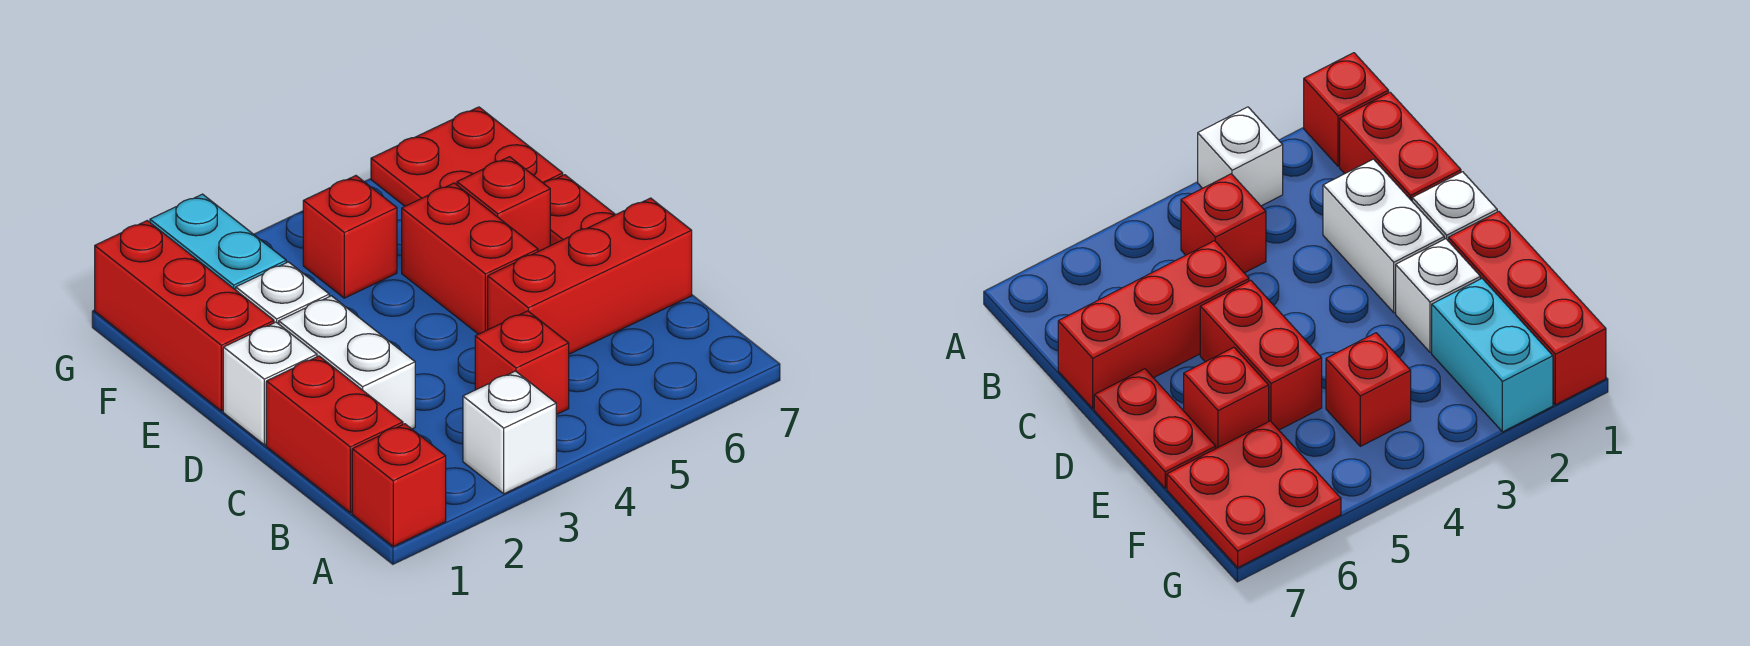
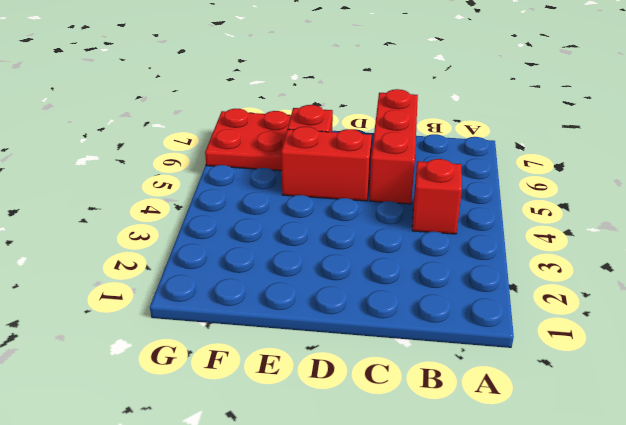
none -> red 1x1 brick [352,424,446,546]
none -> white 1x1 brick [463,371,556,494]
none -> red 1x2 brick [266,356,403,512]

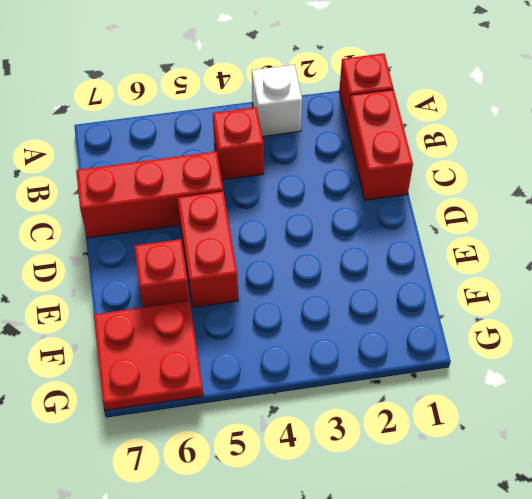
none -> white 1x2 brick [279,296,415,429]
none -> white 1x1 brick [223,322,317,445]
none -> red 1x2 plate [544,175,615,246]

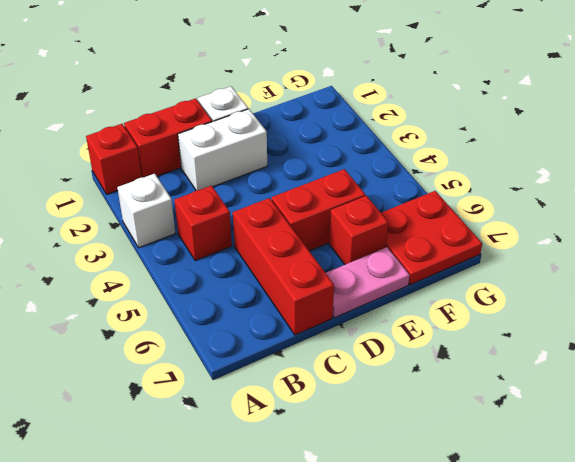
pink 1x2 plate [326,247,410,318] -> red 1x2 plate [544,175,615,246]
none -> red 1x3 brick [95,221,274,411]
none -> white 1x1 brick [236,262,329,324]
none -> cyan 1x2 brick [150,194,286,290]

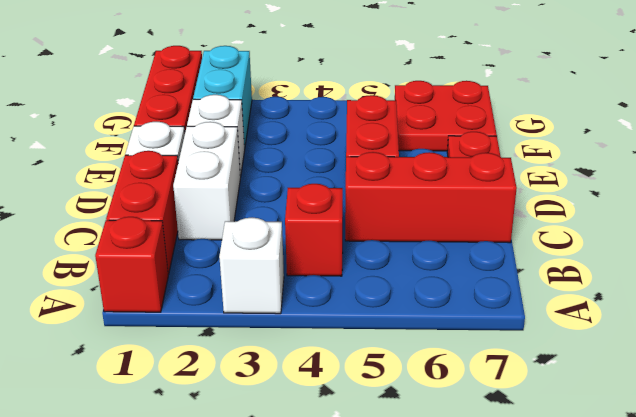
none -> red 1x1 brick [457,157,550,251]
none -> red 1x1 brick [303,176,397,298]

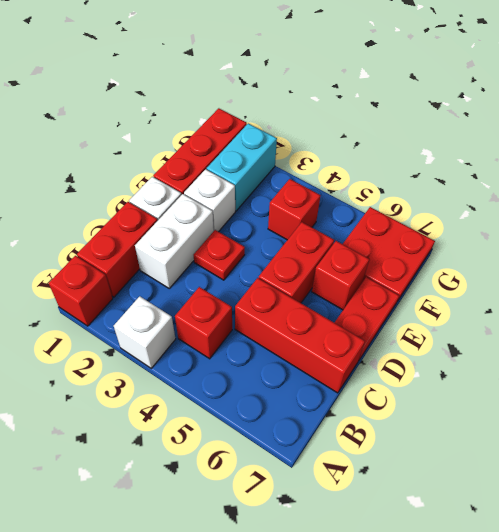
red 1x1 plate [194,230,245,280] -> none

